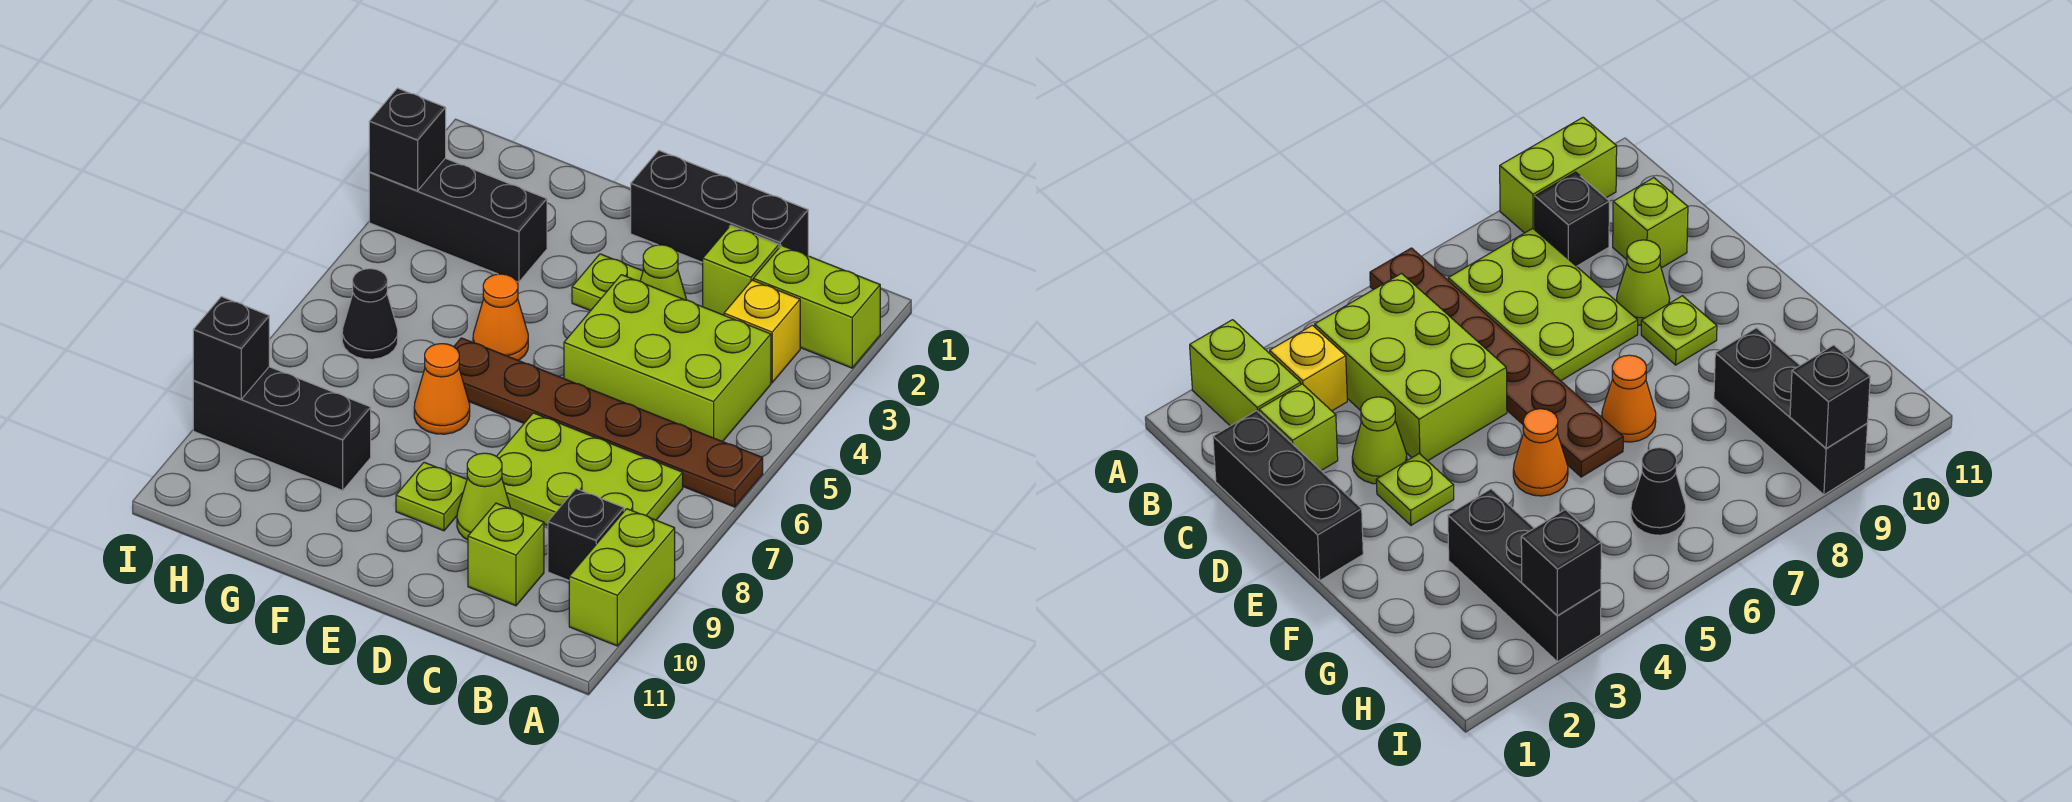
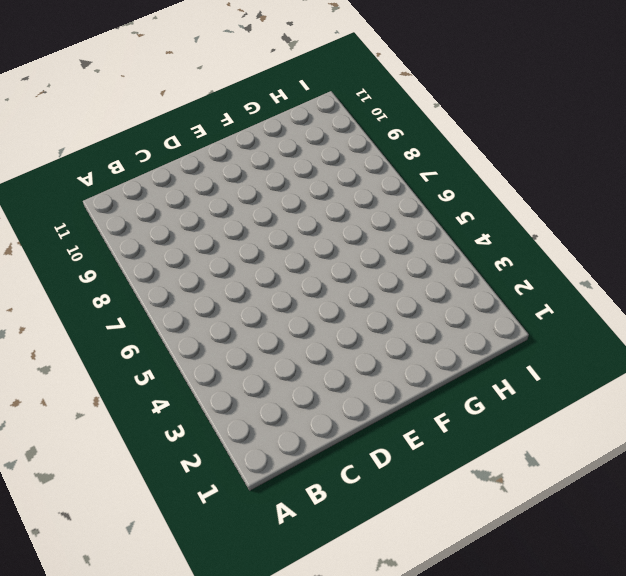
none -> lime 1x2 brick [753,245,880,368]
none -> brown 1x6 plate [454,338,763,507]
none -> lime 1x2 brick [569,509,675,646]

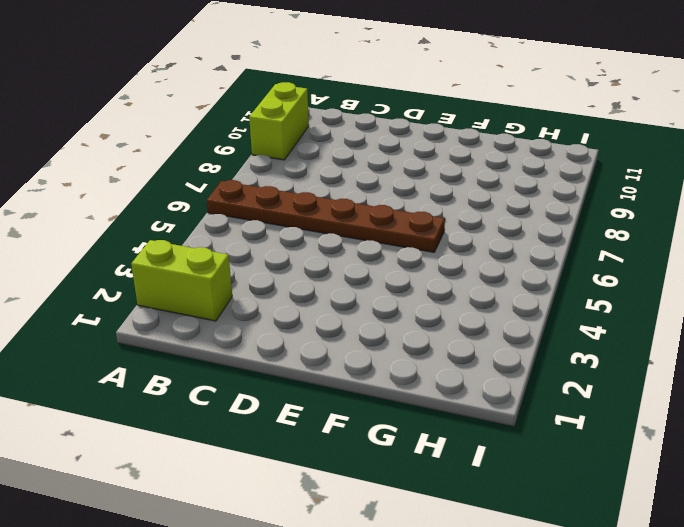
none -> yellow 1x1 brick [724,280,800,383]
none -> lime 2x3 brick [564,275,771,442]
none -> lime 2x3 plate [497,413,683,526]

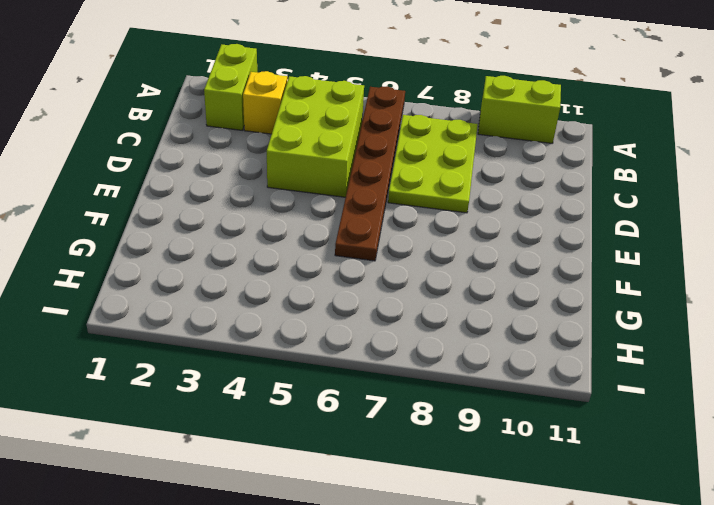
none -> black 1x1 brick [548,489,624,580]
none -> black 1x3 brick [631,150,808,262]
none -> lime 1x1 brick [703,225,779,315]

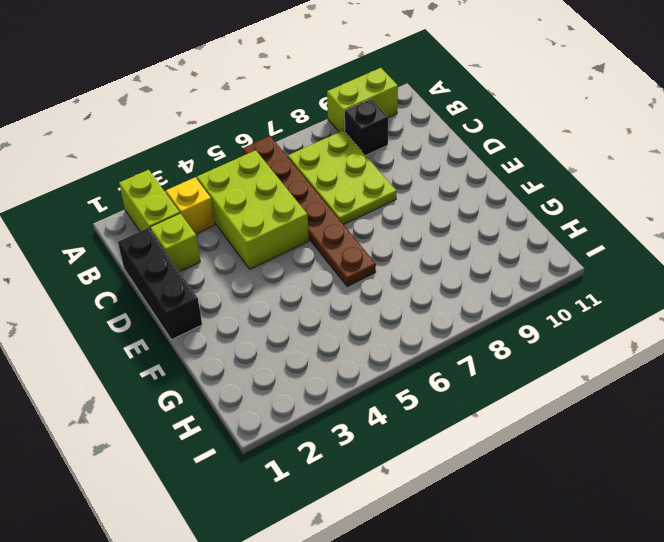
none -> lime 1x1 brick [468,503,544,606]
none -> lime 1x1 cone [640,245,687,300]
none -> lime 1x1 cone [457,453,511,540]

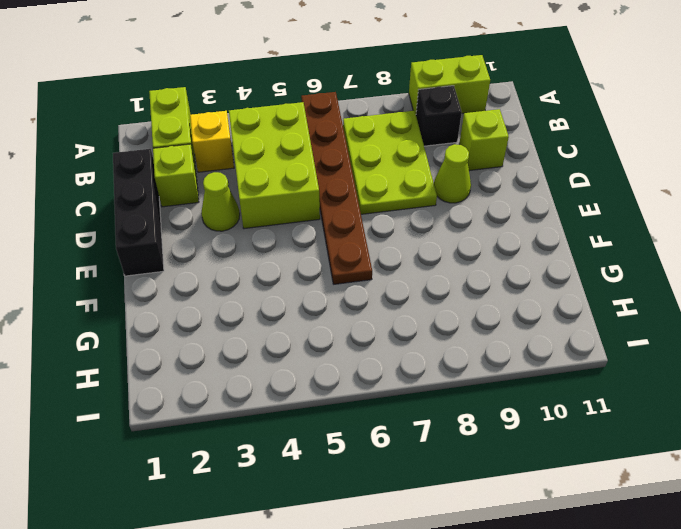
none -> lime 1x1 plate [572,254,643,311]
none -> lime 1x1 plate [396,462,467,531]
none -> orange 1x1 cone [473,274,528,360]

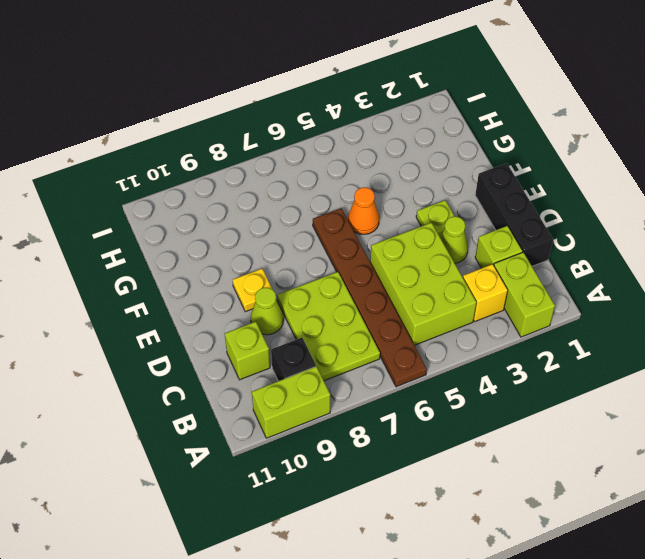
yellow 1x1 plate [233,269,273,312] -> lime 1x1 plate [396,462,467,531]
none -> orange 1x1 cone [414,344,470,434]
none -> black 1x3 brick [369,158,547,282]
none -> black 1x3 brick [193,367,371,490]

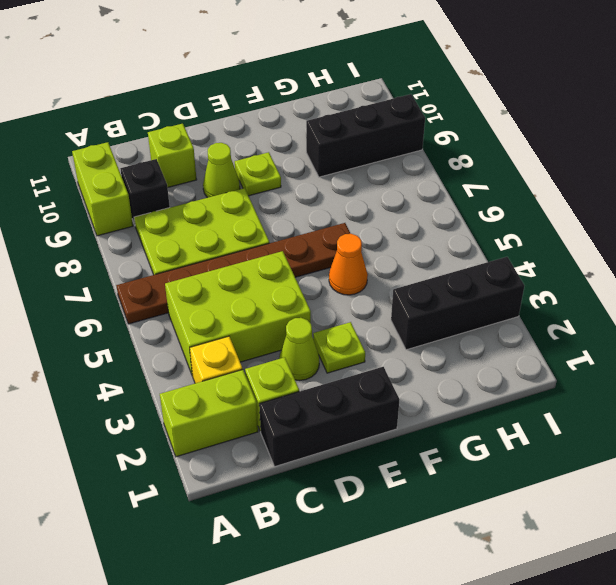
none -> orange 1x1 cone [414,344,470,434]
none -> black 1x1 cone [342,269,398,359]
none -> black 1x1 brick [369,88,446,191]

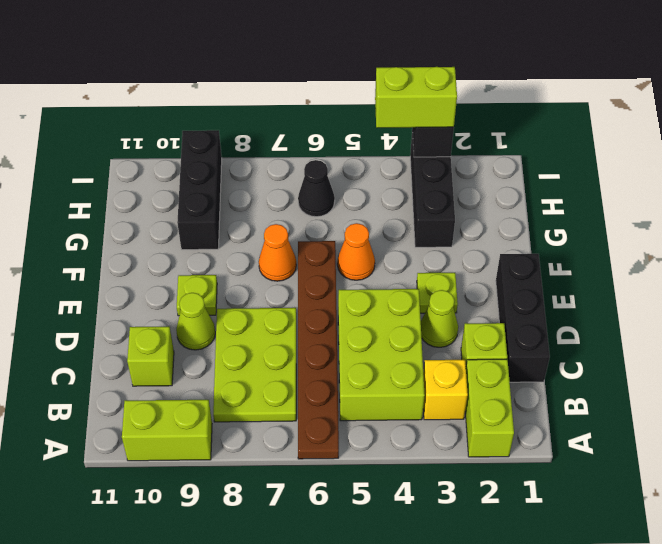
lime 1x2 brick [375,67,457,128] -> none
none -> black 1x1 brick [548,489,624,580]
none -> black 1x1 brick [193,297,269,399]

